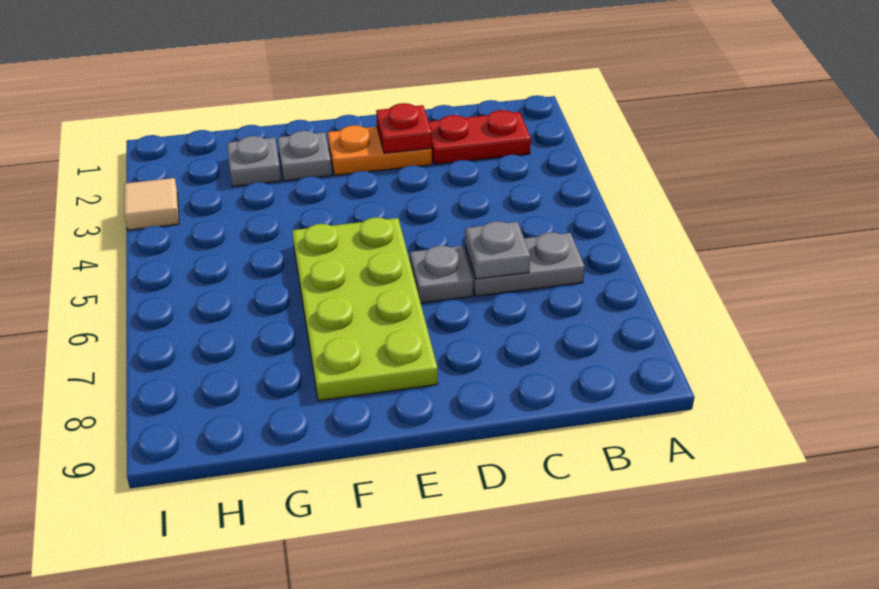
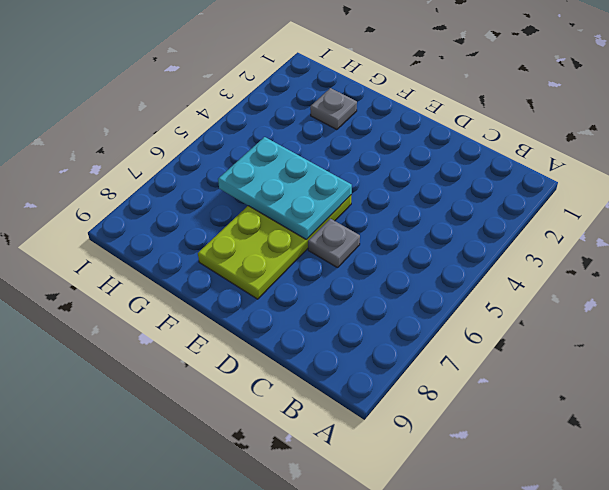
cyan 2x3 plate [218,137,352,240] -> none
none -> red 1x2 plate [429,110,531,164]
none -> grey 1x2 plate [465,233,585,296]

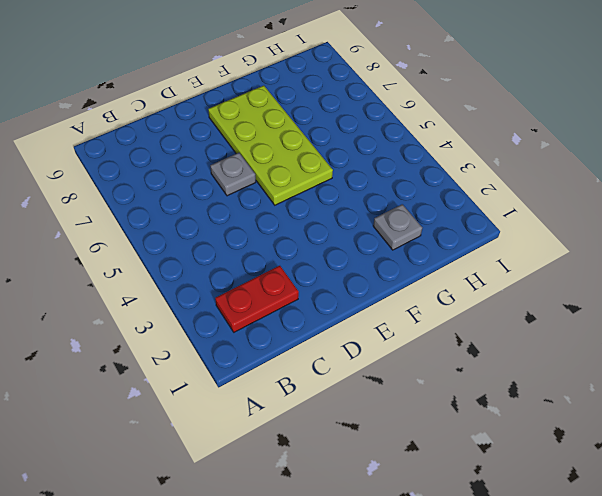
none -> grey 1x2 plate [465,233,585,296]
none -> orange 1x2 plate [328,125,432,175]

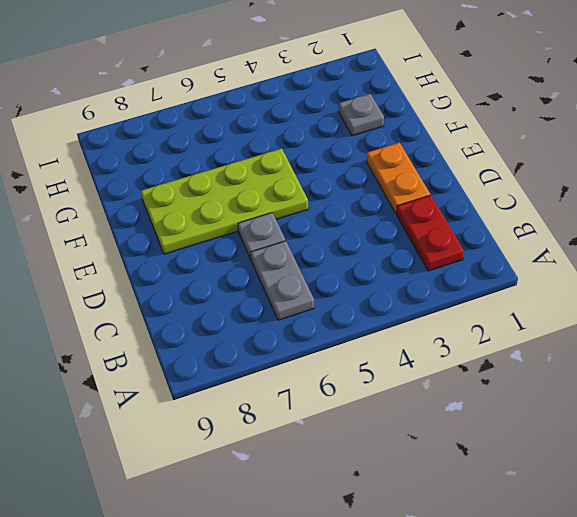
none -> grey 1x1 plate [278,131,332,181]
none -> tan 1x1 tile [124,178,179,230]

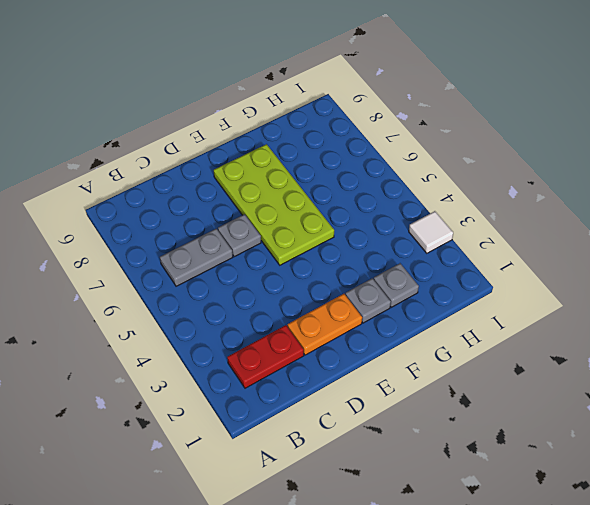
white 1x1 tile [409,211,453,253] -> tan 1x1 tile [124,178,179,230]
none -> grey 1x1 plate [465,221,530,279]
none -> red 1x1 plate [376,103,432,153]

